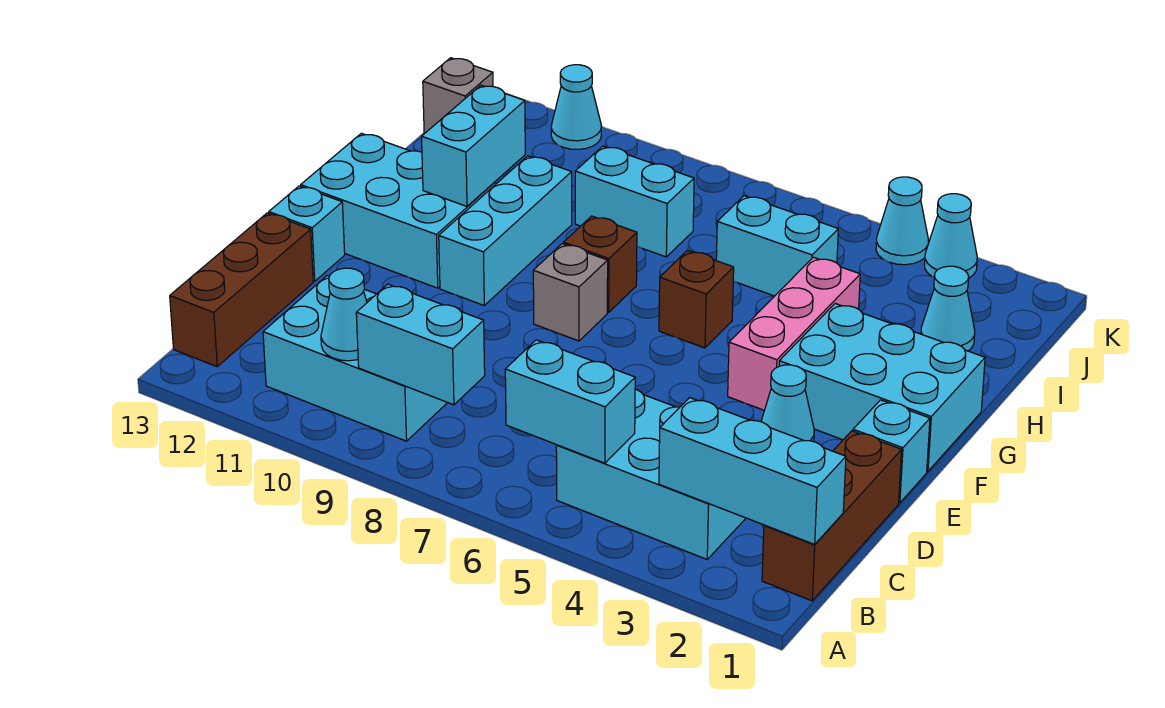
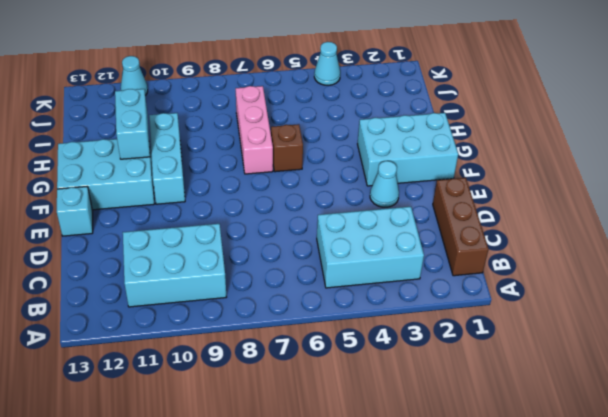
pink 1x3 brick [236,86,273,174] -> pink 1x3 brick moved to [728,257,860,410]
none -> brown 1x3 brick [170,213,313,367]
none -> cyan 1x1 brick [853,400,930,503]
none -> grey 1x1 brick [533,244,608,341]

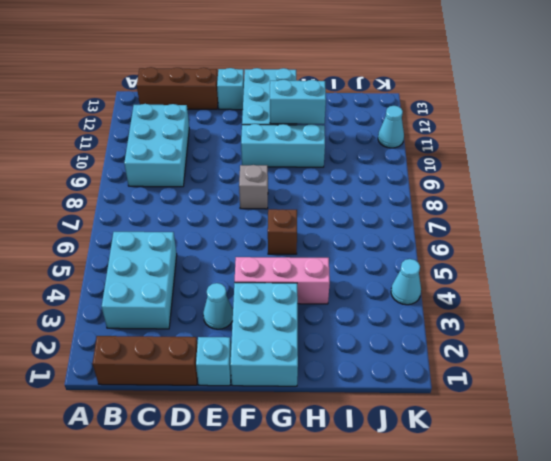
none -> brown 1x1 brick [563,216,637,312]
none -> cyan 1x1 cone [921,266,975,351]
none -> cyan 1x2 brick [716,196,838,296]

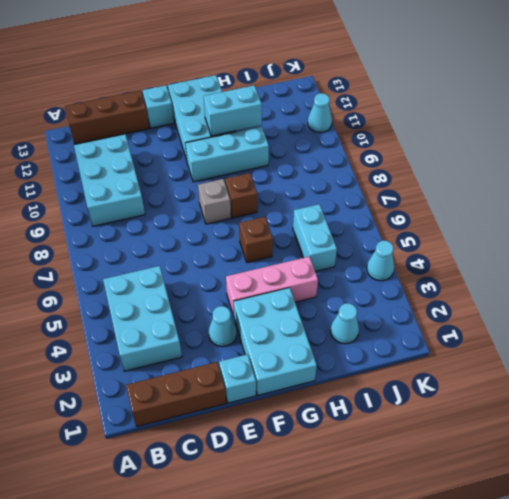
none -> cyan 1x2 brick [575,146,694,257]
none -> grey 1x1 brick [423,58,493,134]
none -> cyan 1x1 cone [925,194,977,278]

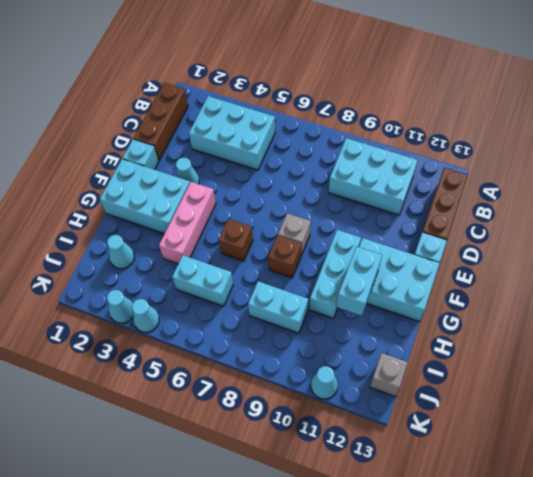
none -> cyan 1x3 brick [659,398,846,544]
none -> cyan 1x2 brick [505,340,635,463]
none -> cyan 1x2 brick [356,284,485,405]

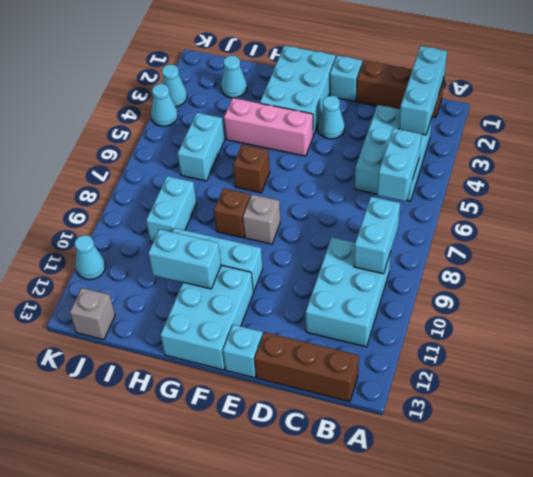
none -> cyan 1x1 cone [321,268,367,361]

